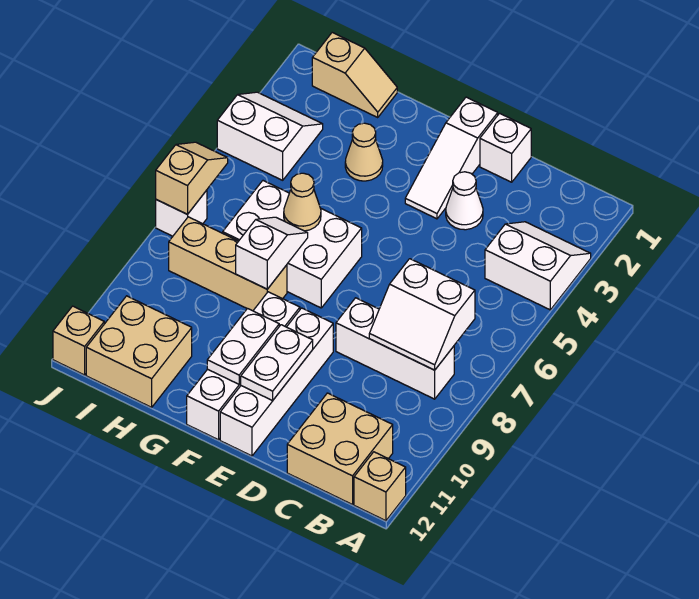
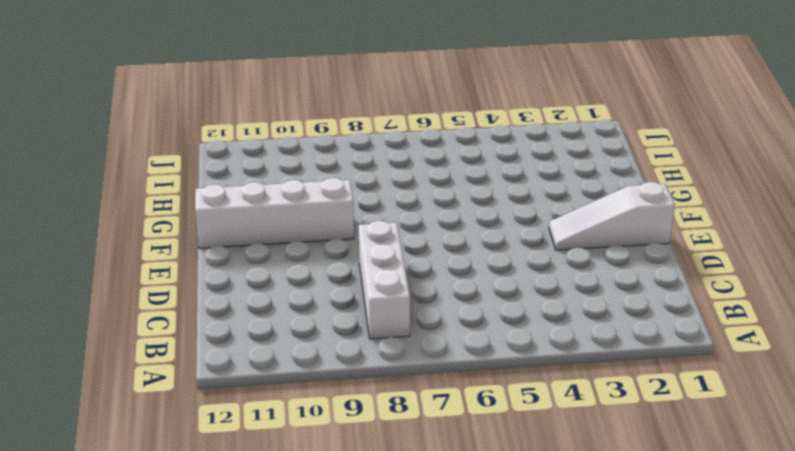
none -> white 2x2 slope [485,222,591,310]
none -> tan 1x1 brick [354,452,406,521]
none -> tan 2x2 brick [287,393,393,505]

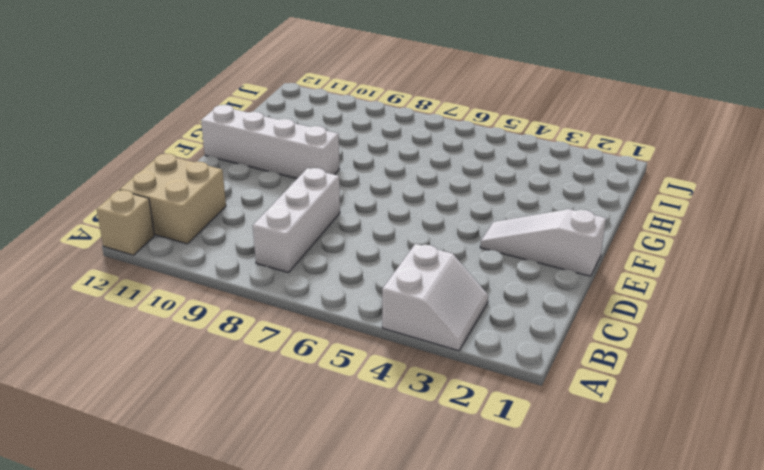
none -> white 1x1 brick [480,113,531,182]
none -> white 1x1 cone [446,172,483,230]
none -> white 1x4 brick [220,308,333,456]

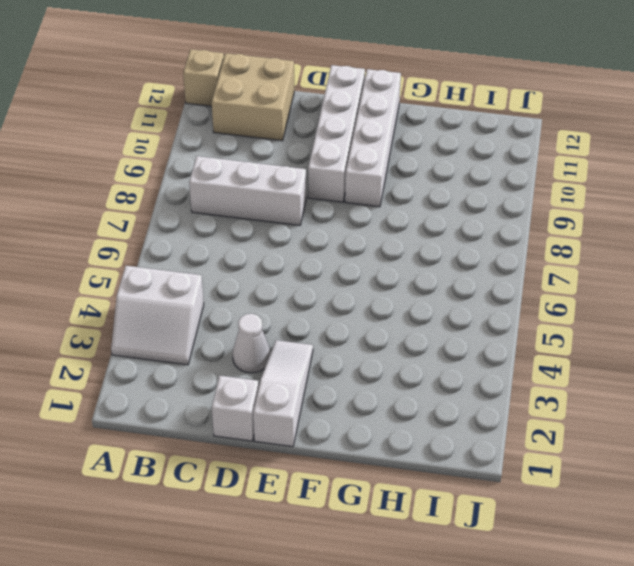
none -> white 2x3 brick [223,181,362,308]
none -> tan 1x1 cone [345,123,383,181]
none -> tan 1x3 brick [169,217,287,311]

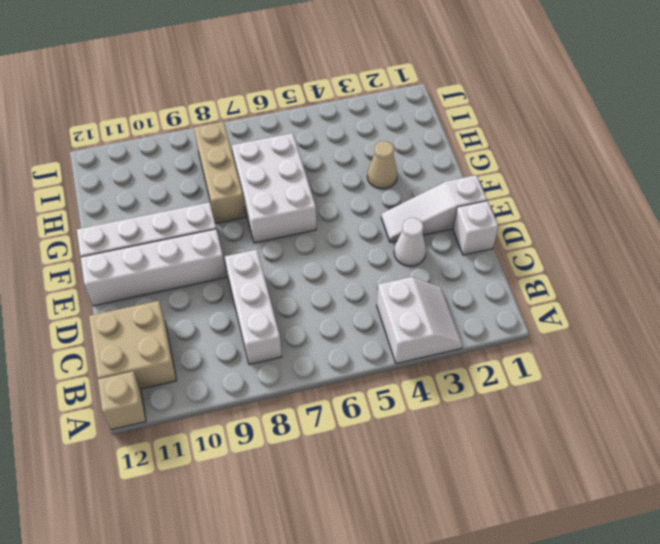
none -> tan 1x2 slope [312,33,397,117]
none -> tan 2x2 brick [86,296,192,407]
none -> white 2x2 slope [217,92,323,180]

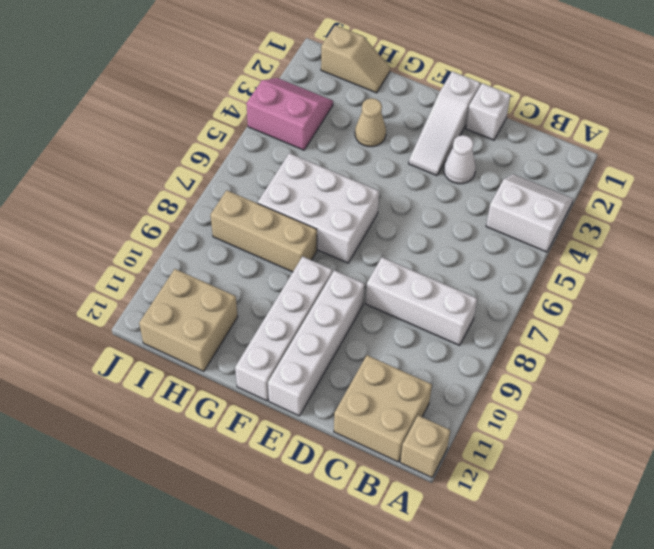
pink 2x2 slope [246,78,333,150] -> white 2x2 slope [217,92,323,180]
none -> white 1x1 brick [156,190,207,236]
none -> tan 1x1 brick [53,306,104,375]
none -> white 2x2 slope [369,259,475,370]

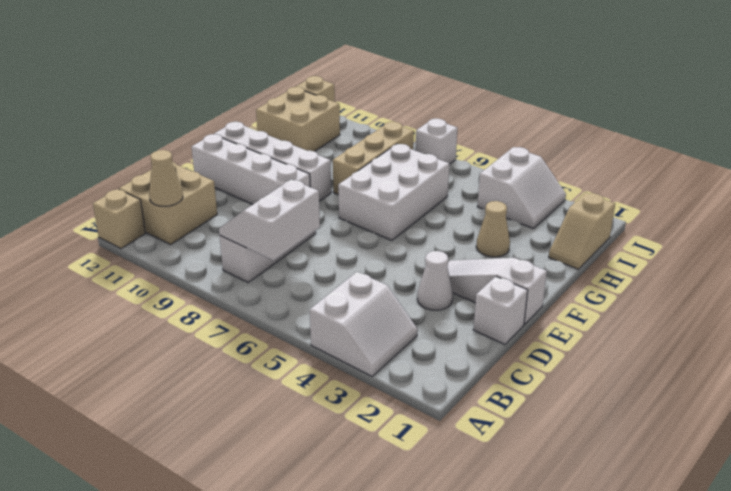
tan 1x1 cone [149,150,183,206] -> tan 1x1 cone moved to [284,173,321,231]
none -> white 1x2 plate [241,325,313,401]
none -> white 1x2 plate [207,309,279,384]
none -> white 1x2 slope [236,217,308,289]

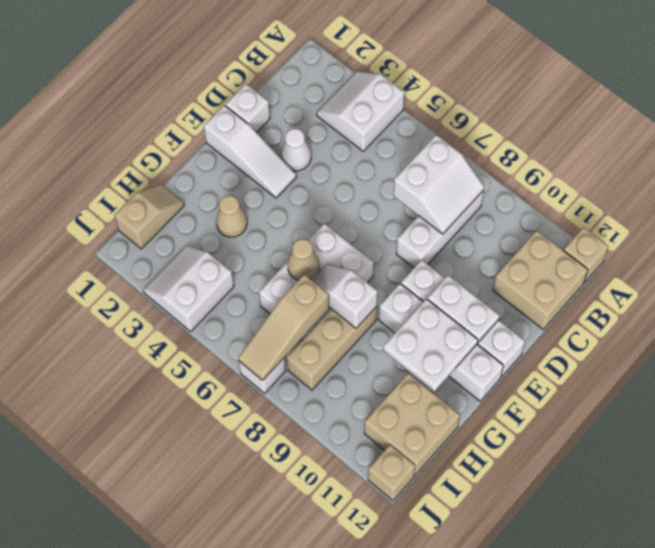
white 2x2 plate [383,299,478,392] -> white 1x2 plate [207,309,279,384]
tan 1x3 slope [238,275,329,380] -> tan 1x2 slope [156,142,228,214]

